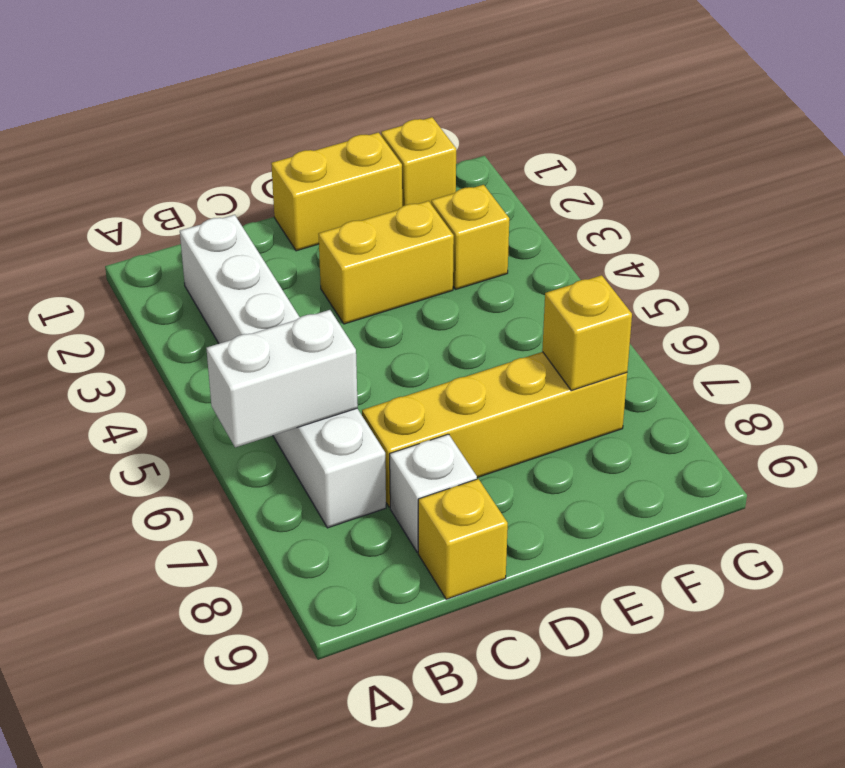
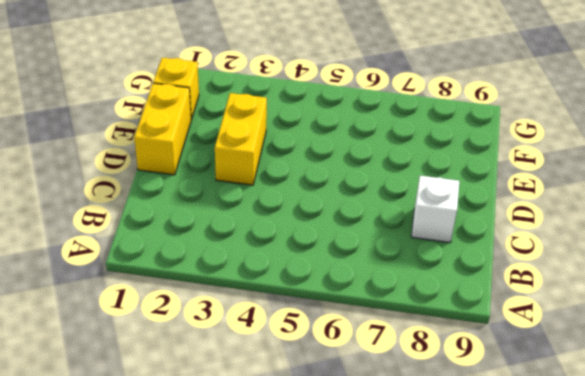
none -> white 1x6 brick [180,215,386,528]
none -> yellow 1x4 brick [362,352,627,507]

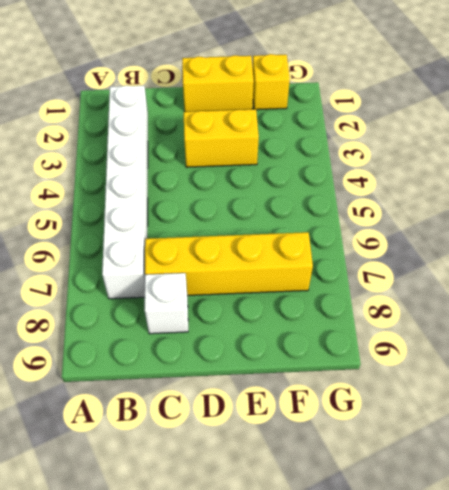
none -> yellow 1x1 brick [418,479,508,599]
none -> yellow 1x1 brick [431,185,509,289]

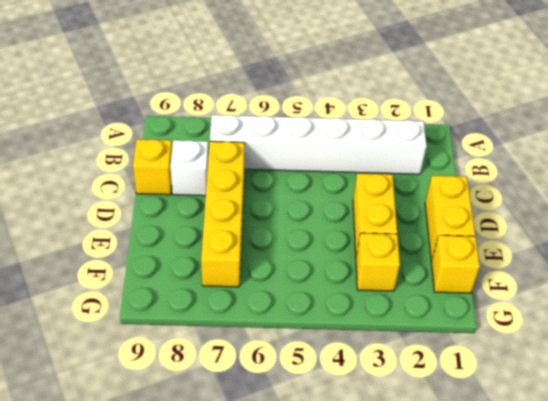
none -> white 1x2 brick [206,310,358,447]
none -> yellow 1x1 brick [542,275,632,391]

